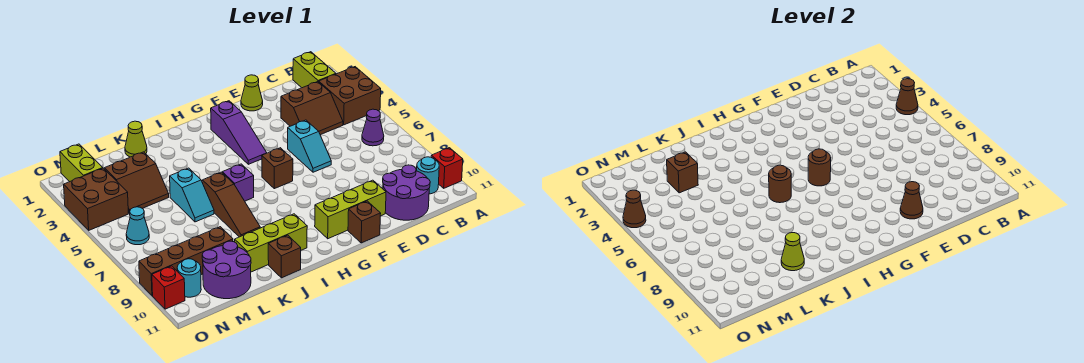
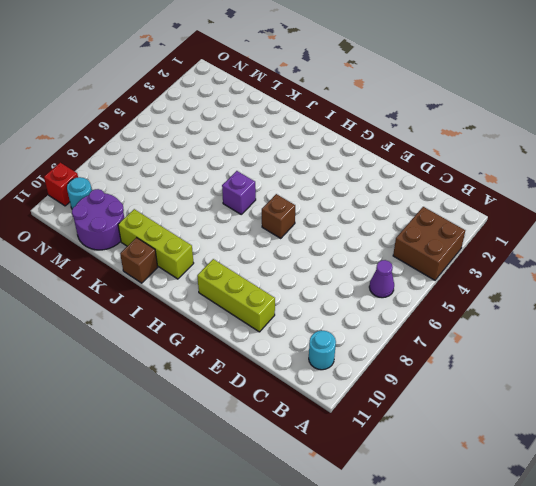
none -> red 1x1 brick [431,148,463,188]
none -> lime 1x2 brick [293,52,336,88]
none -> brown 2x2 slope [281,82,343,135]
none -> purple 2x2 round brick [383,165,430,220]

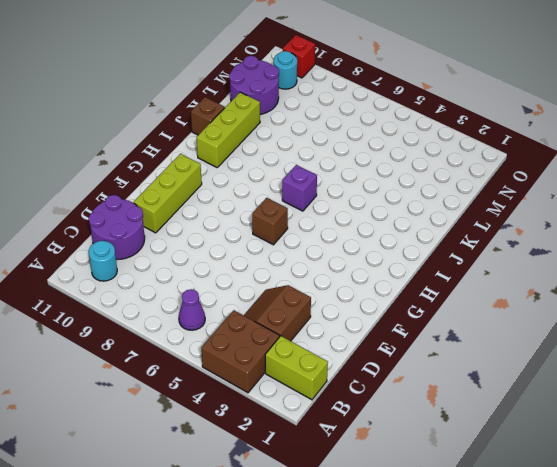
none -> red 1x1 brick [431,148,463,188]
none -> lime 1x1 cone [241,75,263,111]
none -> cyan 1x2 slope [288,120,331,172]
none -> brown 1x1 brick [348,201,381,243]

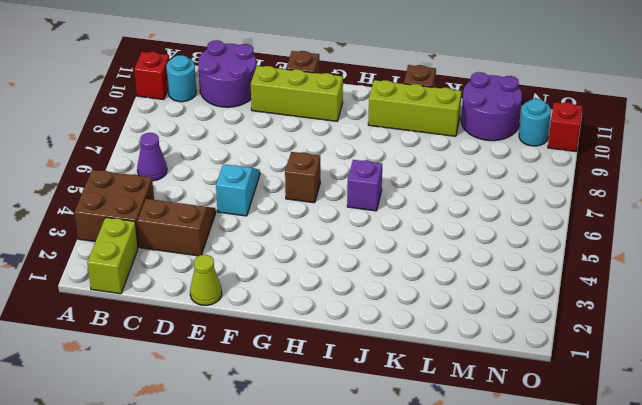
none -> purple 1x3 slope [211,101,267,164]
none -> brown 1x3 slope [202,172,260,237]
none -> lime 1x1 cone [125,121,147,157]
none -> cyan 1x2 slope [170,168,214,222]

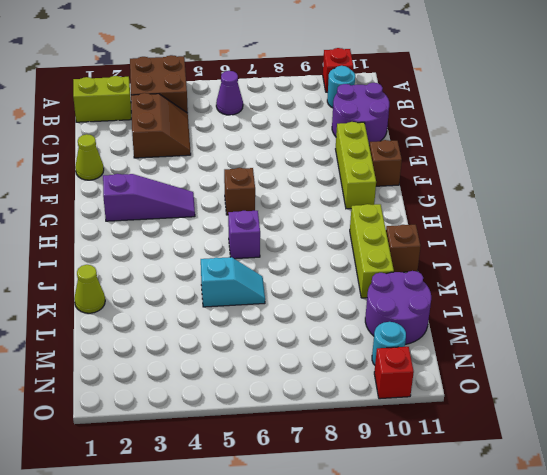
none -> cyan 1x2 slope [288,120,331,172]
none -> brown 1x3 slope [202,172,260,237]
none -> brown 2x2 slope [104,152,169,213]
none -> brown 1x4 brick [139,227,233,296]

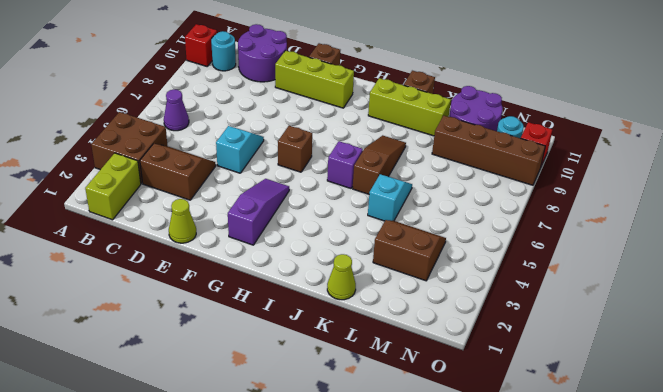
none -> lime 1x2 brick [60,144,103,182]
none -> brown 2x2 brick [64,168,128,230]
none -> cyan 1x1 cone [126,207,149,245]
none -> brown 1x1 cone [896,79,918,115]

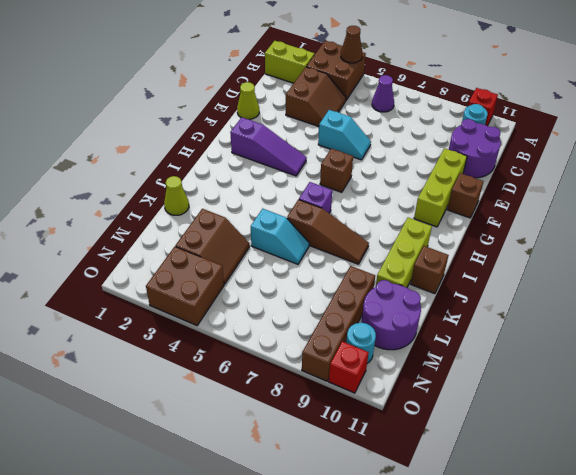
none -> lime 1x2 brick [60,144,103,182]
none -> cyan 1x1 cone [126,207,149,245]
none -> brown 1x1 cone [900,182,923,219]
none -> brown 1x1 round brick [808,149,831,186]

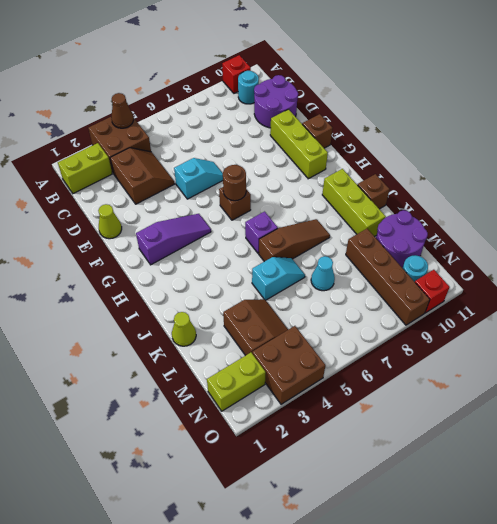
cyan 1x1 cone [311,256,335,291] -> cyan 1x1 cone moved to [126,207,149,245]
none -> purple 1x1 cone [362,109,384,146]
none -> brown 1x1 cone [900,182,923,219]
none -> brown 1x1 round brick [769,165,791,203]
none -> lime 1x1 cone [781,233,804,271]

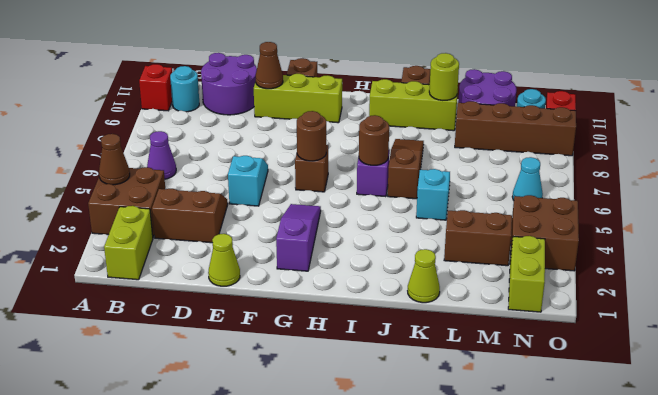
lime 1x1 round brick [429,53,459,101] -> lime 1x1 cone [781,233,804,271]
none -> brown 1x1 brick [667,152,698,193]
none -> brown 1x1 cone [623,190,646,228]

